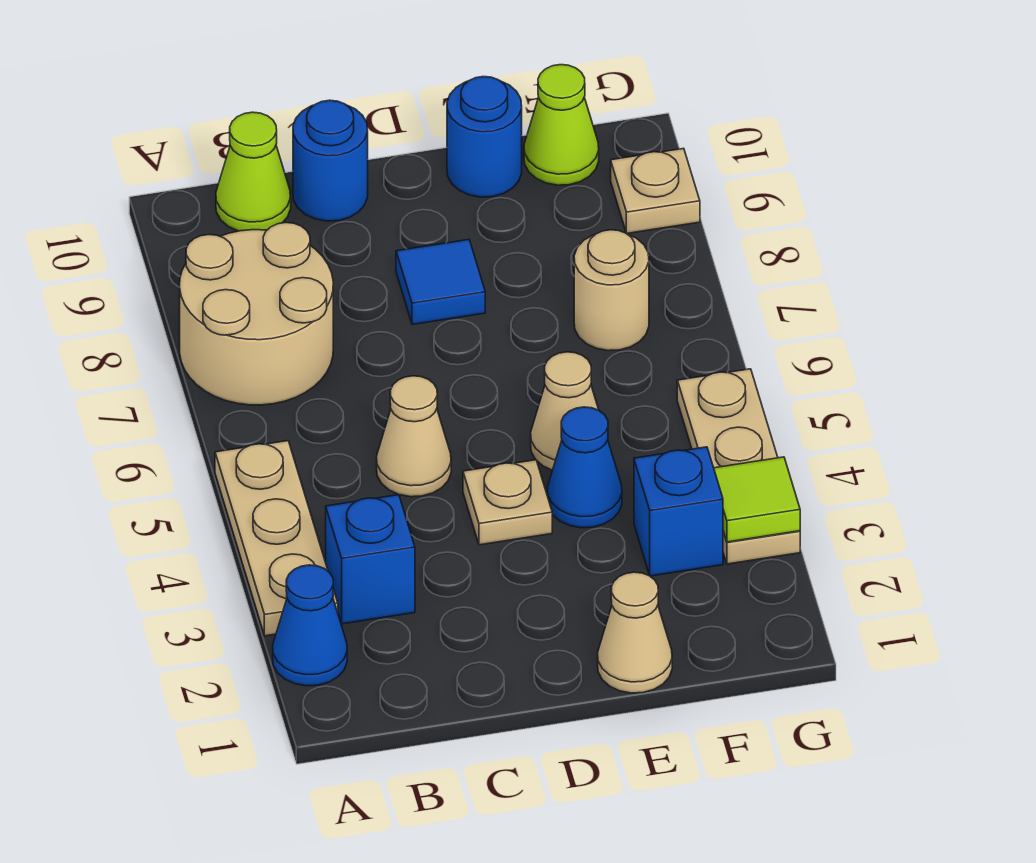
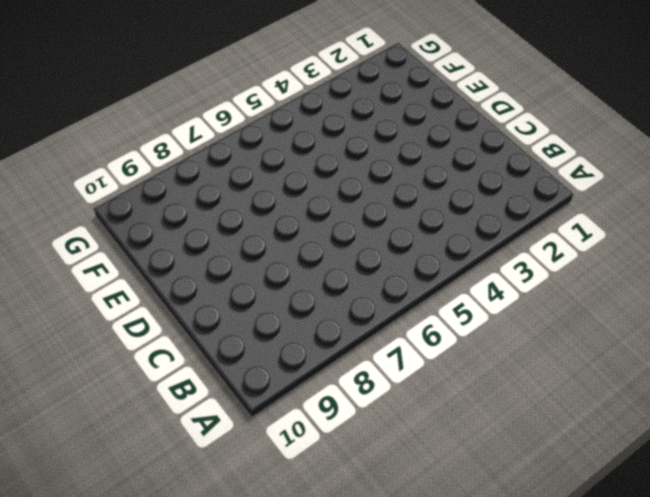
none -> blue 1x1 cone [273,565,347,686]
none -> tan 1x3 plate [215,441,338,636]
none -> tan 2x2 round brick [180,223,333,405]

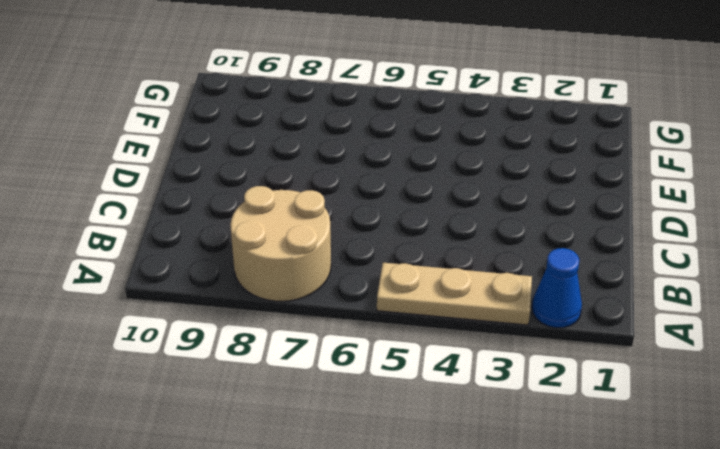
none -> blue 1x1 brick [326,495,415,624]
none -> lime 1x1 cone [216,112,291,231]
none -> tan 1x1 cone [377,376,451,497]

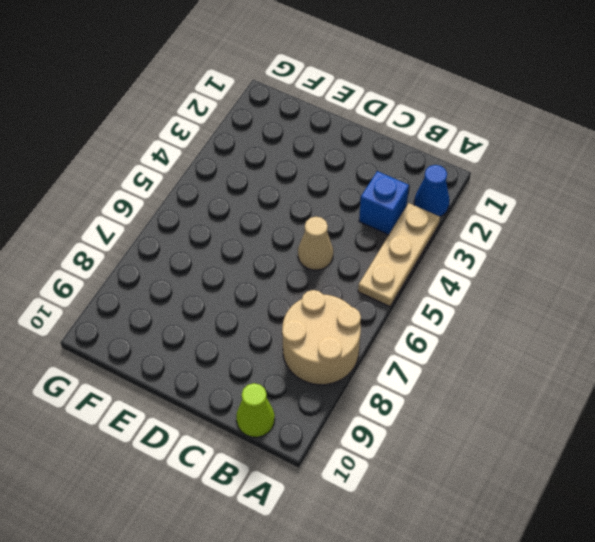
none -> blue 1x1 round brick [293,100,368,221]
none -> tan 1x1 plate [463,460,552,545]
none -> blue 1x1 tile [396,240,485,325]

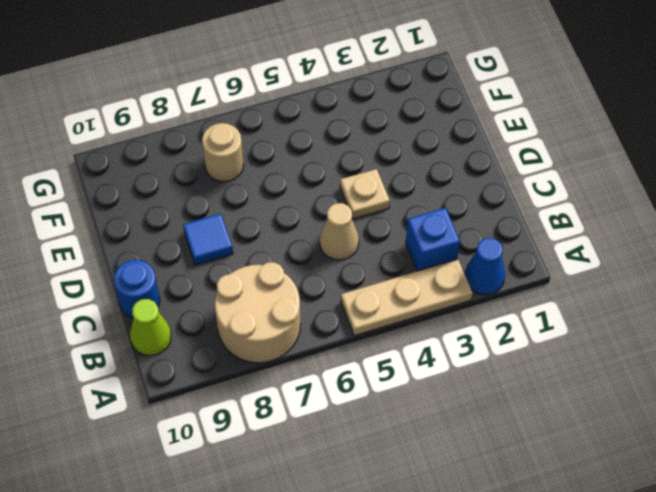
none -> tan 1x1 cone [598,572,672,693]
none -> blue 1x1 cone [547,407,622,528]
none -> tan 1x1 cone [531,352,599,470]

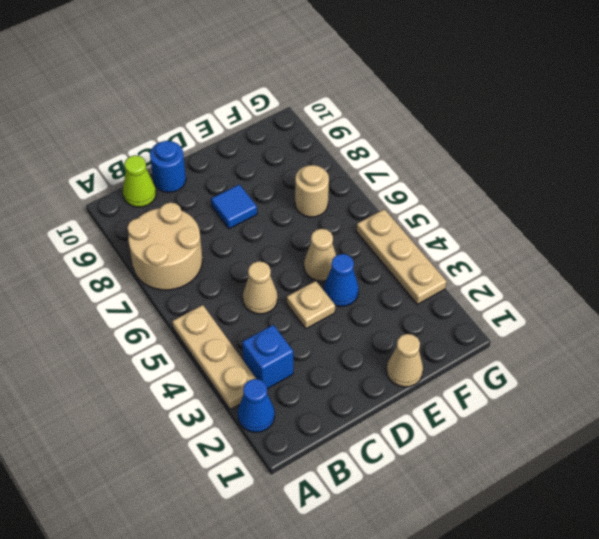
none -> blue 1x1 round brick [447,77,522,197]
none -> blue 1x1 brick [634,447,723,576]
none -> lime 1x1 cone [524,65,599,185]

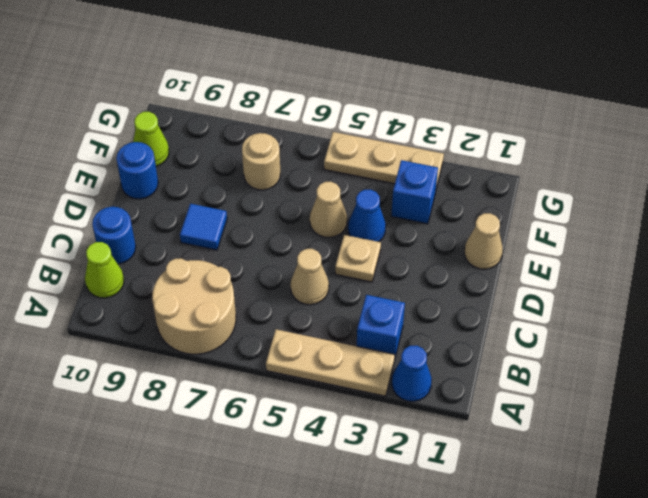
none -> tan 1x1 plate [611,148,700,234]
none -> lime 1x1 tile [714,457,800,542]

